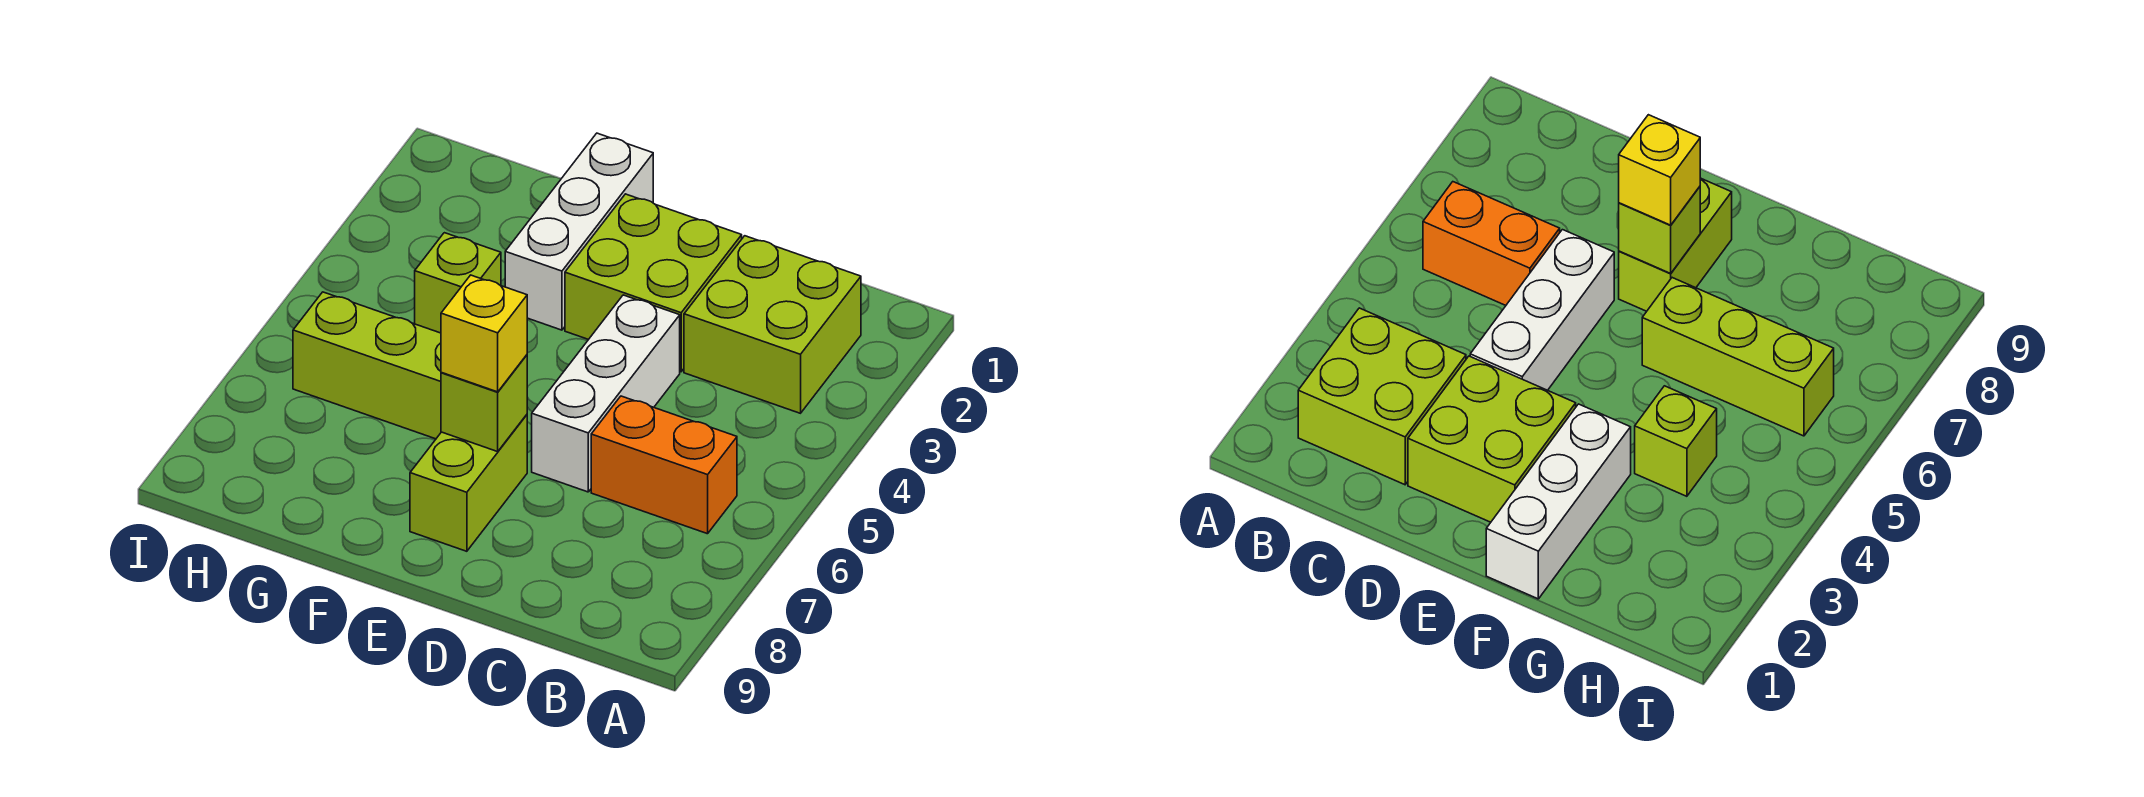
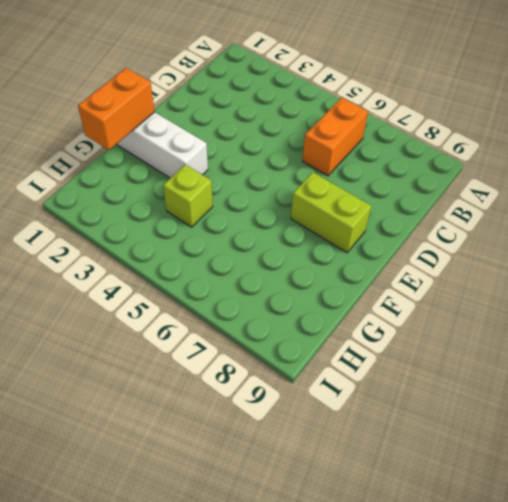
orange 1x2 brick [78,68,155,150] -> none
none -> lime 2x2 brick [684,236,861,413]
none -> lime 2x2 brick [565,194,742,372]

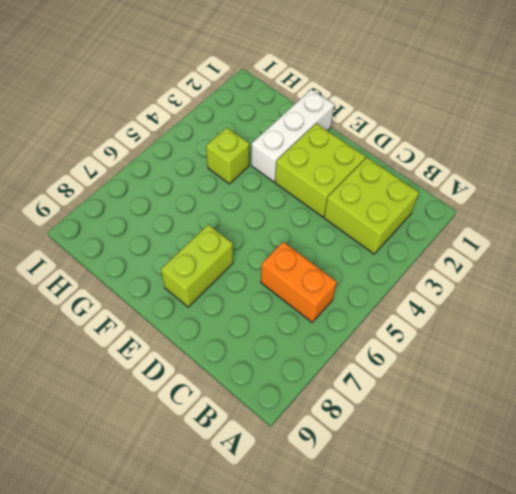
none -> white 1x3 brick [532,295,680,492]
none -> lime 1x3 brick [293,292,441,439]

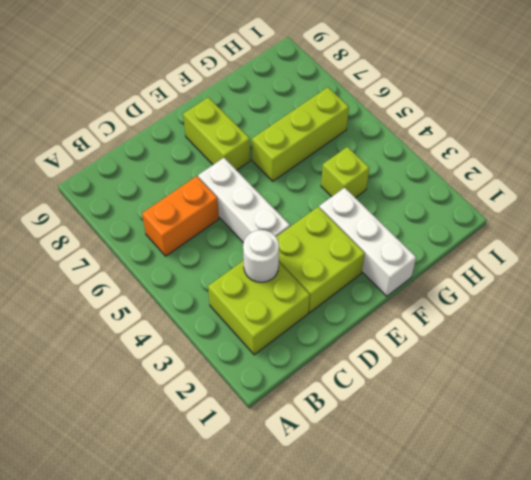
white 1x1 round brick [243,230,279,282] -> none
none -> lime 1x1 brick [441,355,527,452]
none -> yellow 1x1 brick [441,275,527,392]

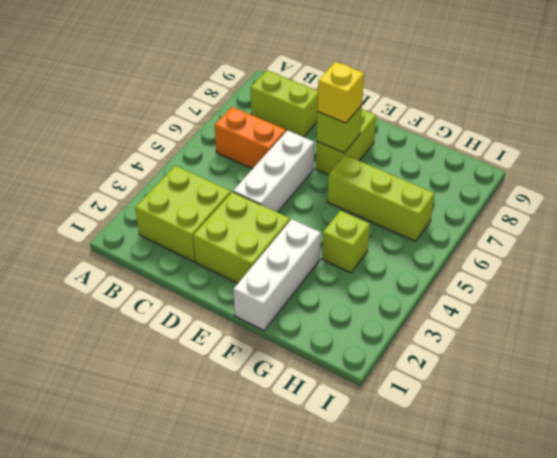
lime 1x2 brick [250,70,318,137] -> none

